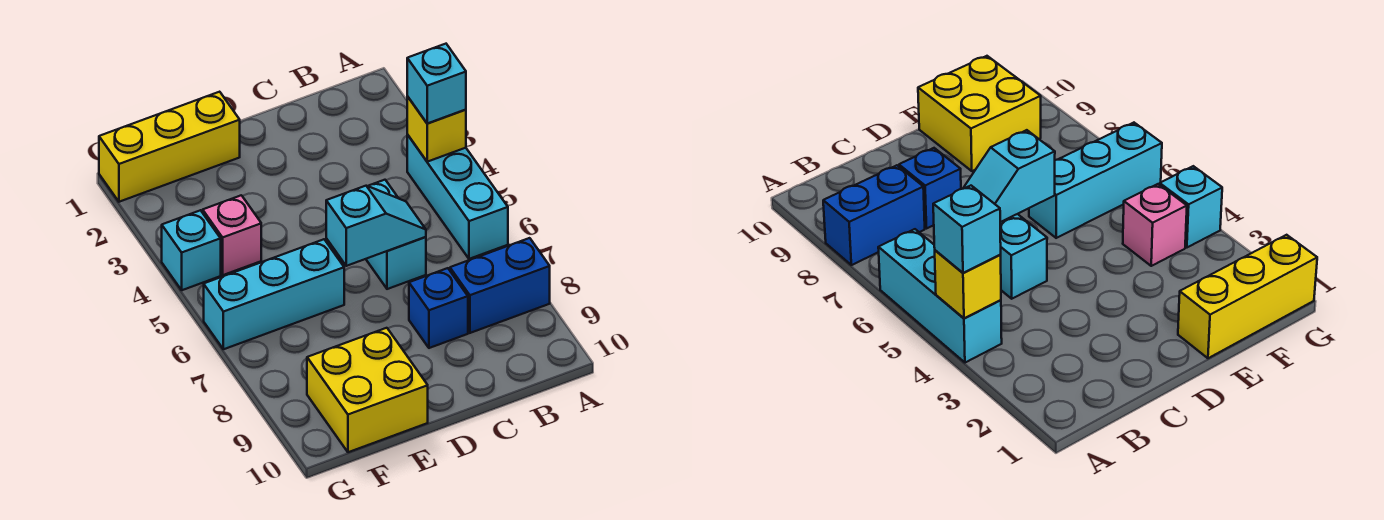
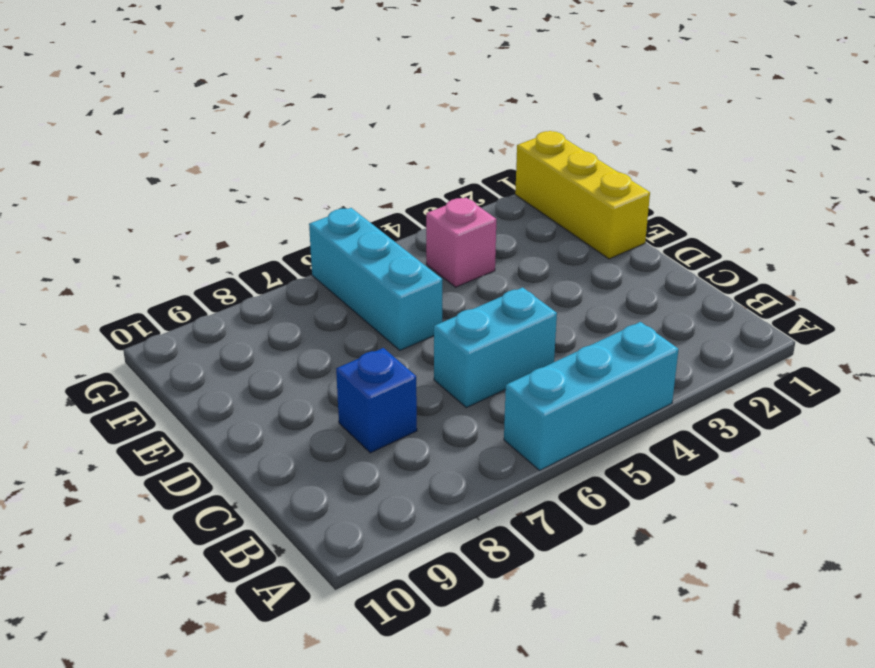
none -> blue 1x2 brick [450,238,550,333]
none -> yellow 2x2 brick [307,328,428,452]
none -> cyan 1x1 brick [162,210,221,290]

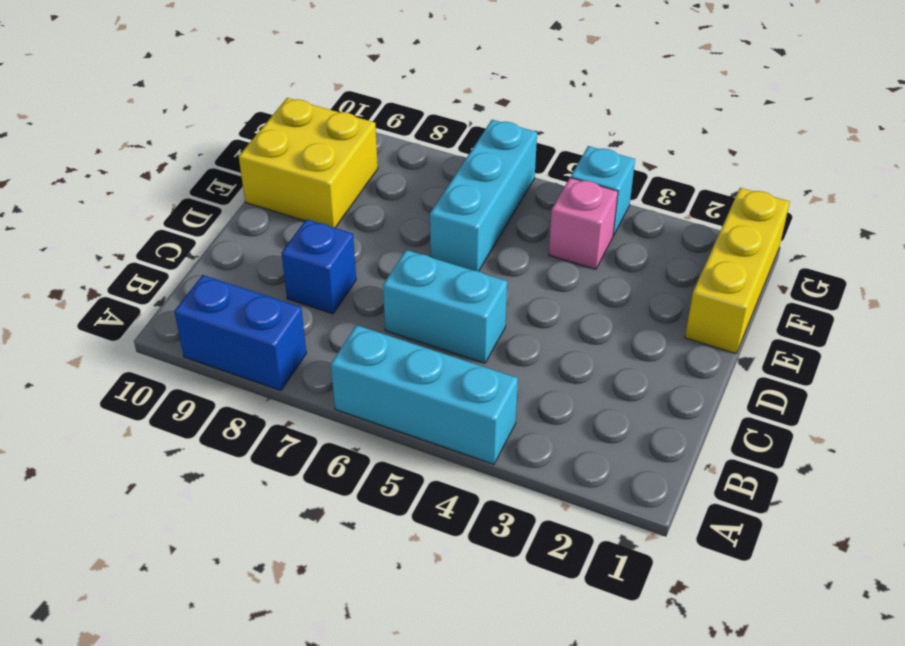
blue 1x2 brick [174,275,306,391] -> blue 1x2 brick turned to [450,238,550,333]
none -> yellow 1x1 brick [407,96,466,162]
none -> cyan 1x2 slope [326,186,426,266]
none -> cyan 1x1 brick [407,44,466,124]

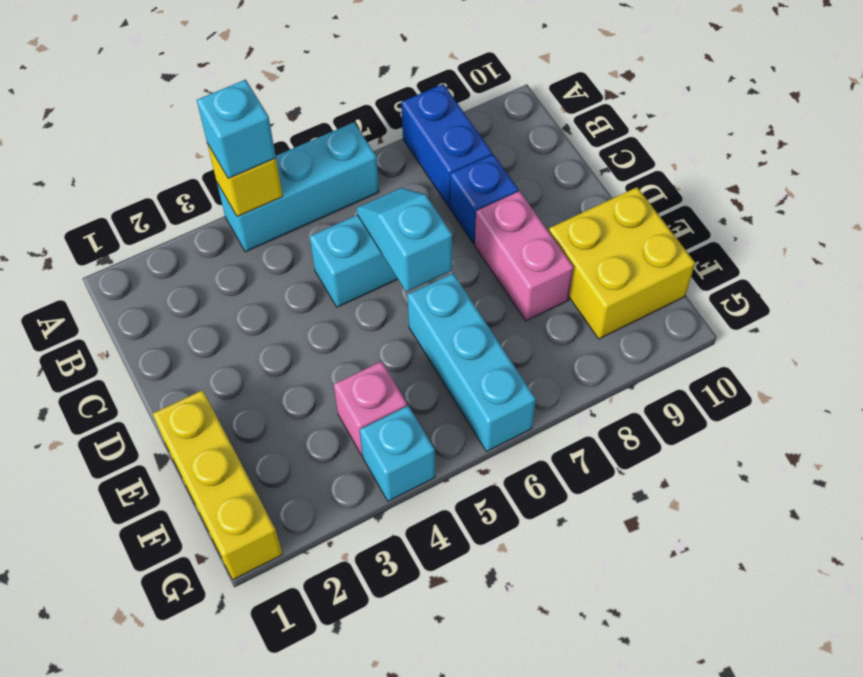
pink 1x2 brick [475,191,574,321] -> none

